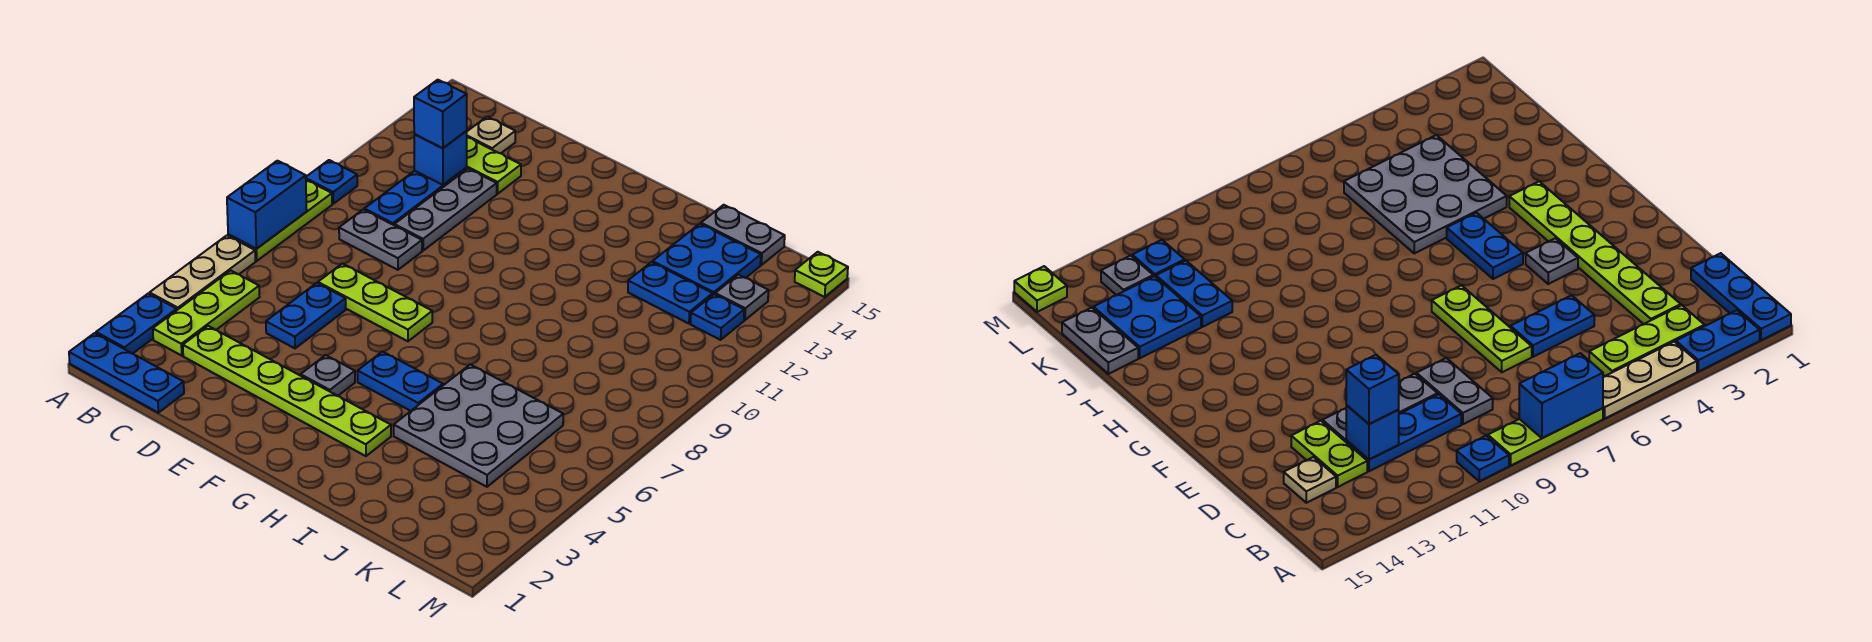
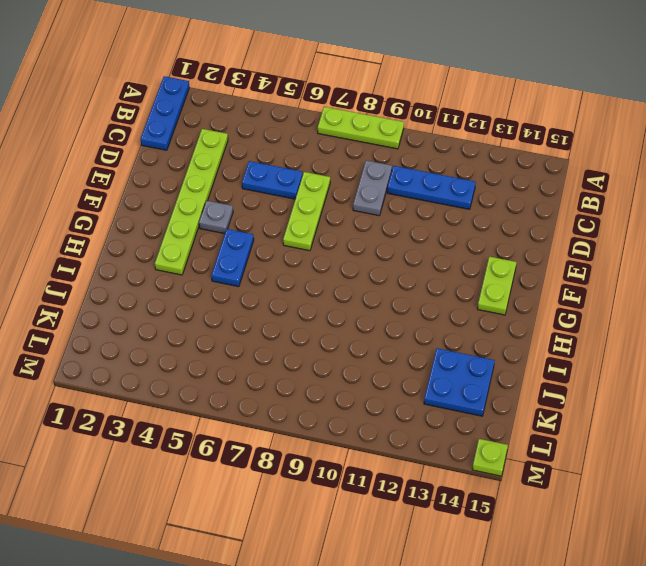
lime 1x2 plate [478,257,517,315] -> lime 1x2 plate moved to [466,137,521,194]
none -> blue 1x2 plate [96,293,177,354]
none -> tan 1x3 plate [150,236,256,310]
none -> blue 1x1 plate [306,160,357,204]

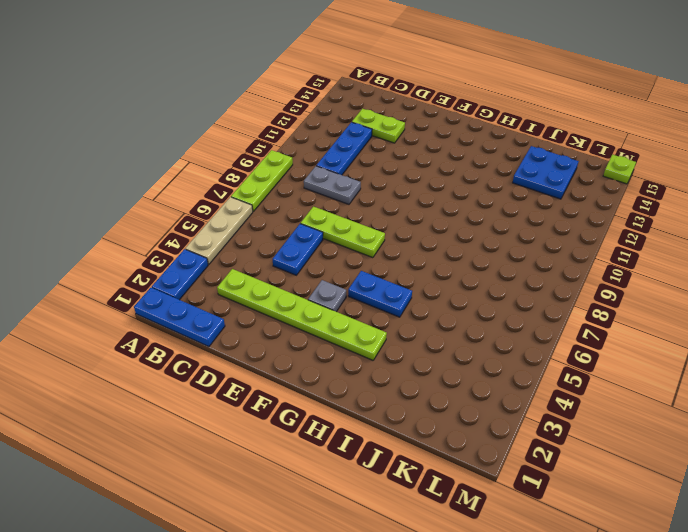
none -> blue 1x1 plate [306,160,357,204]
none -> lime 1x3 plate [153,270,259,356]
none -> tan 1x1 plate [467,117,515,153]

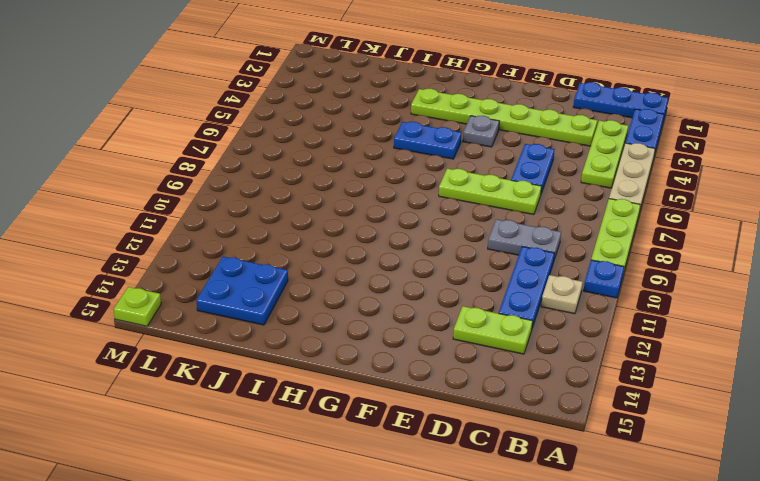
tan 1x1 plate [541,275,583,314] -> tan 1x1 plate moved to [467,117,515,153]
none -> grey 1x3 plate [394,169,497,250]
none -> grey 3x3 plate [394,364,563,487]
none -> blue 1x2 plate [628,262,713,324]

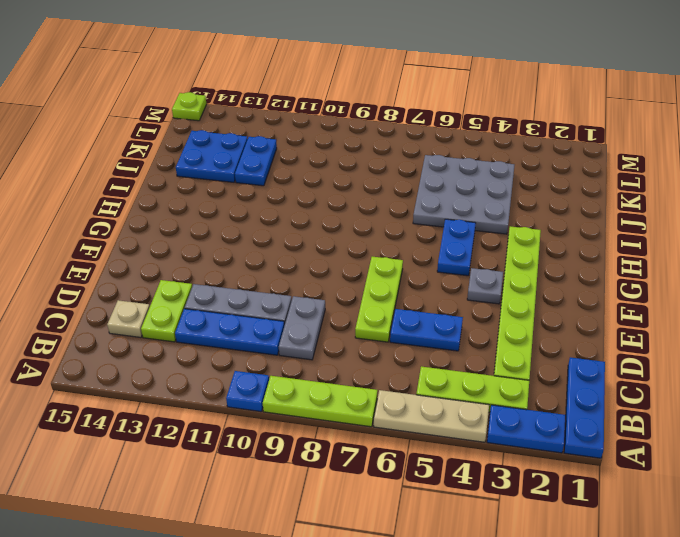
none -> grey 1x2 plate [701,205,785,265]
none -> blue 1x1 plate [691,294,744,340]
none -> grey 1x1 plate [715,275,768,320]

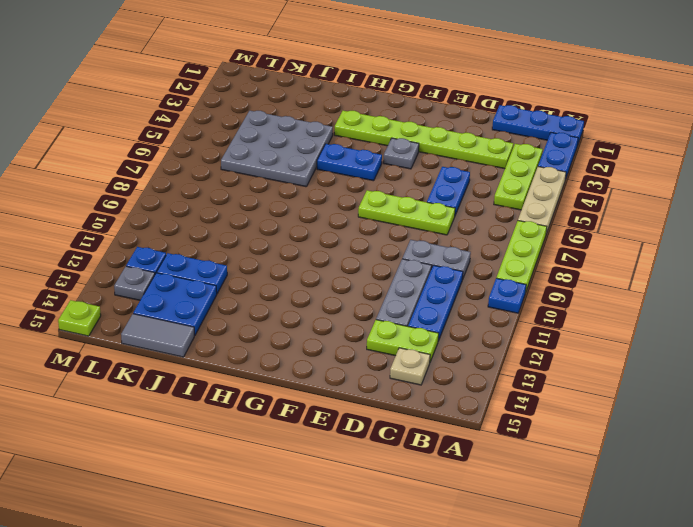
grey 1x2 tile [121,314,194,357] -> grey 1x2 plate [701,205,785,265]
none -> blue 1x2 brick [227,161,307,249]
none -> blue 1x1 brick [414,131,467,185]
none -> blue 1x1 brick [414,80,467,148]

